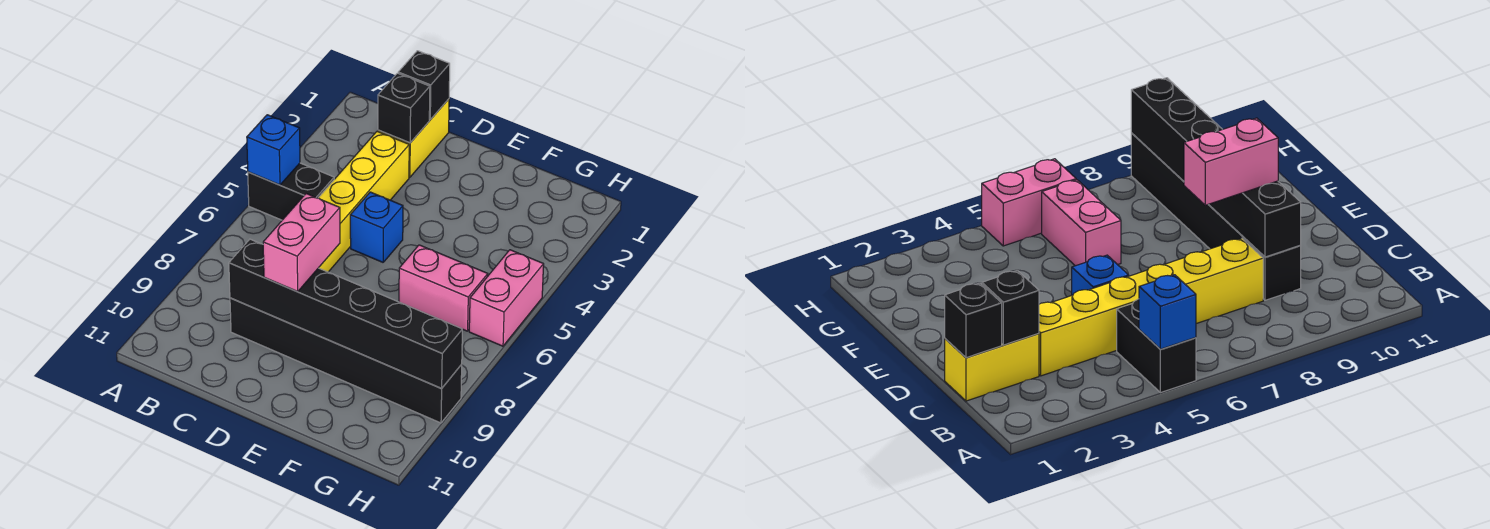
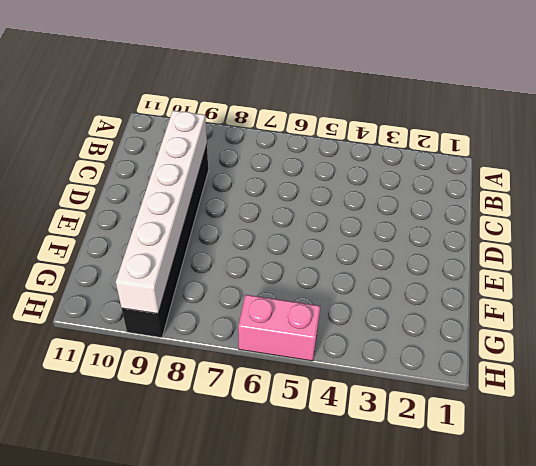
white 1x6 brick [116,111,207,314] -> black 1x6 brick [229,239,462,388]
none -> black 1x2 brick [248,163,334,220]
none -> yellow 1x2 brick [378,99,449,177]
none -> yellow 1x6 brick [318,131,409,272]

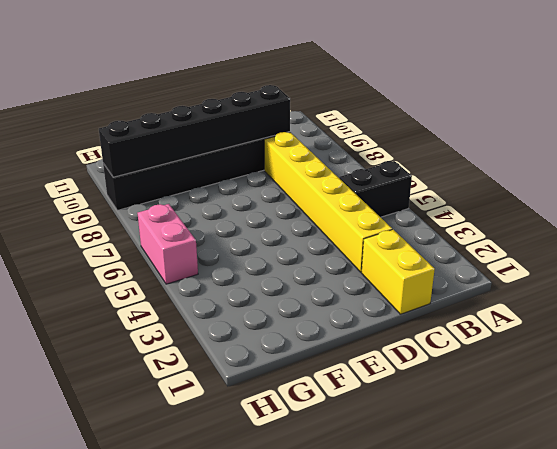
none -> blue 1x1 brick [350,192,403,262]
none -> pink 1x2 brick [399,245,488,331]
none -> blue 1x1 brick [247,115,300,185]

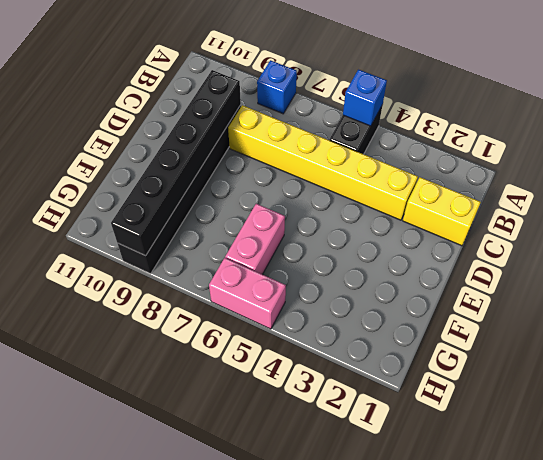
blue 1x1 brick [257,60,297,114] -> blue 1x1 brick moved to [350,192,403,262]
none -> black 1x1 brick [398,51,450,120]
none -> black 1x1 brick [378,73,430,143]
none -> pink 1x2 brick [263,194,340,292]

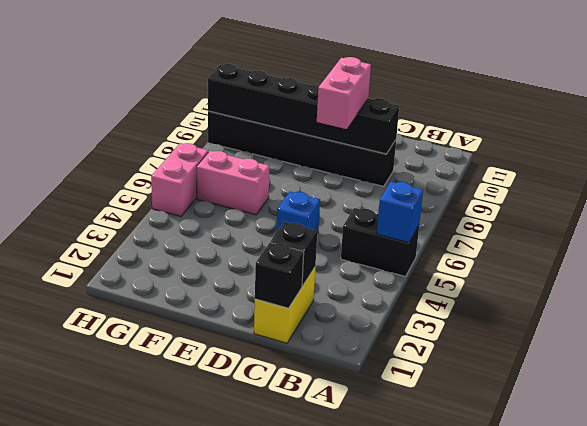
none -> yellow 1x6 brick [318,131,409,272]

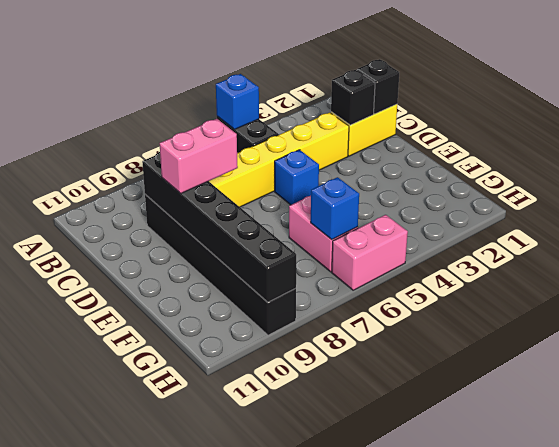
blue 1x1 brick [311,177,359,240] -> none

